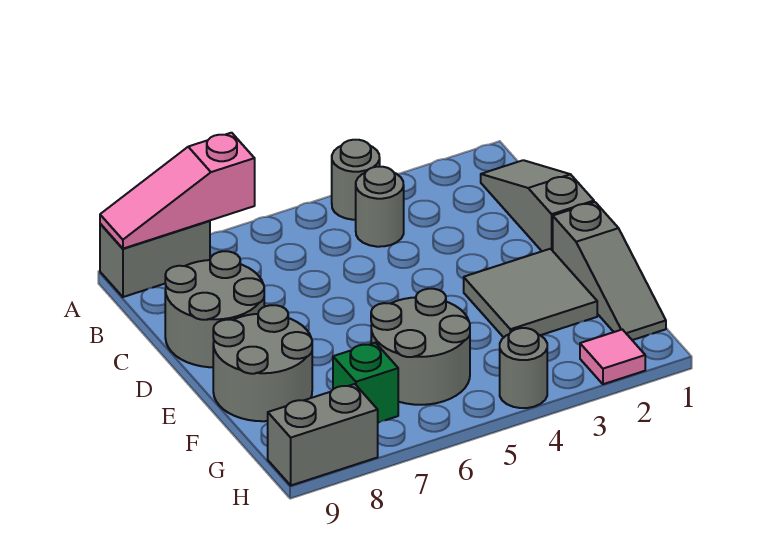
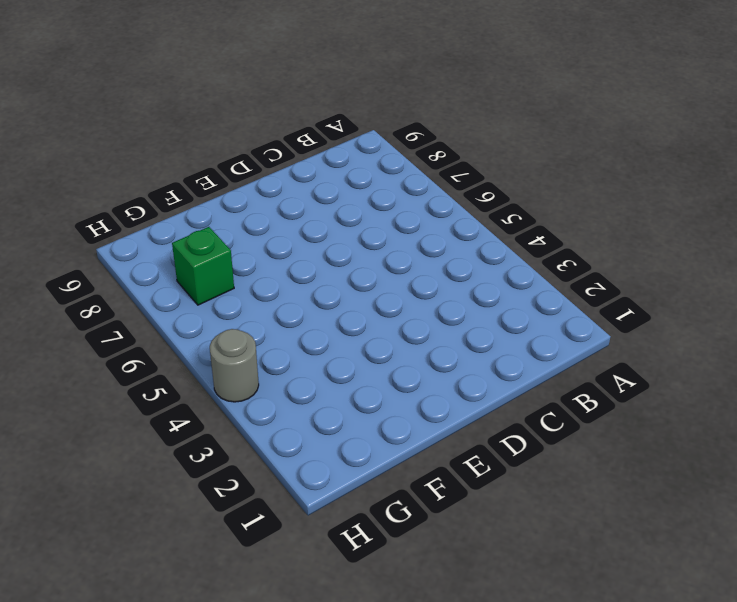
none -> grey 1x1 round brick [332,140,380,220]
none -> grey 1x2 brick [100,221,210,297]
none -> grey 1x3 slope [481,160,594,251]

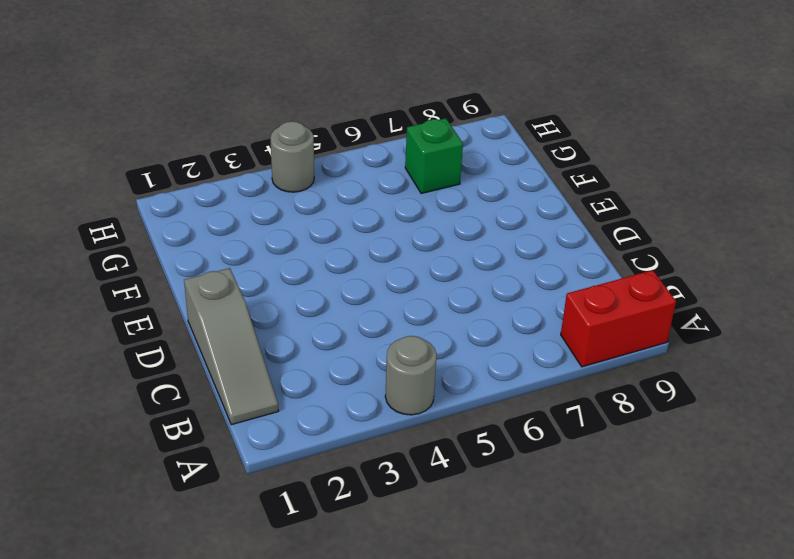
red 1x2 brick [561,270,676,367] -> grey 1x2 brick [100,221,210,297]
none -> grey 1x1 round brick [356,167,404,247]
none -> grey 2x2 round brick [165,251,264,367]
none -> grey 1x3 slope [553,202,666,340]

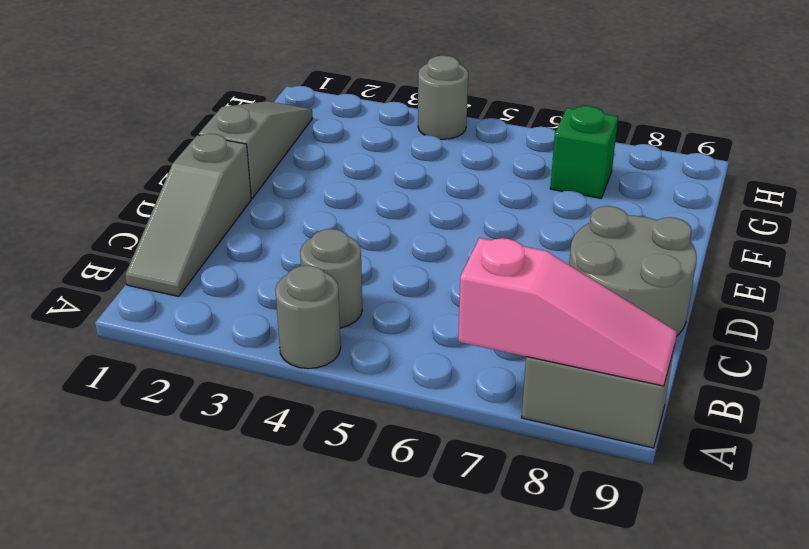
none -> grey 2x2 tile [464,249,597,337]
none -> grey 2x2 round brick [213,305,312,421]
none -> grey 2x2 round brick [371,289,470,405]

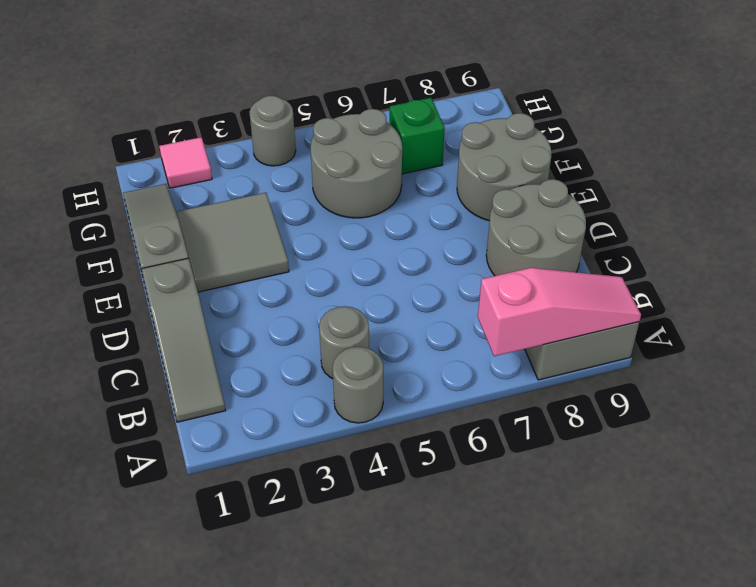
none -> grey 1x2 brick [268,384,378,485]

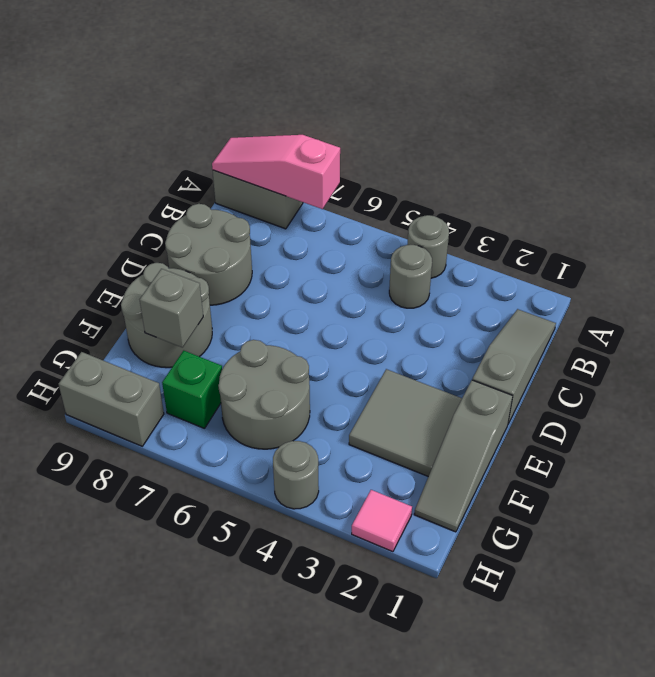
grey 1x1 brick [140,269,203,348] -> none

